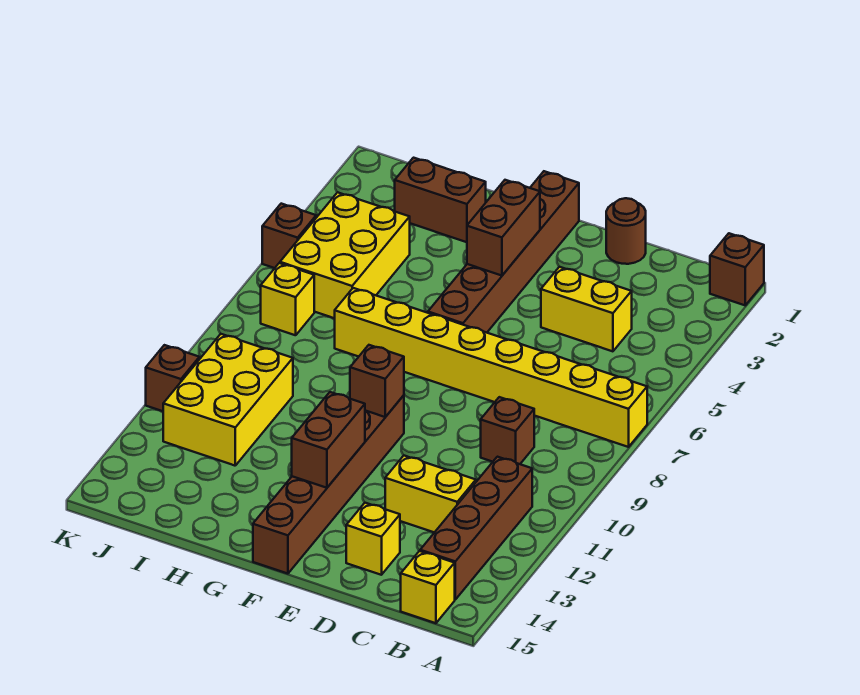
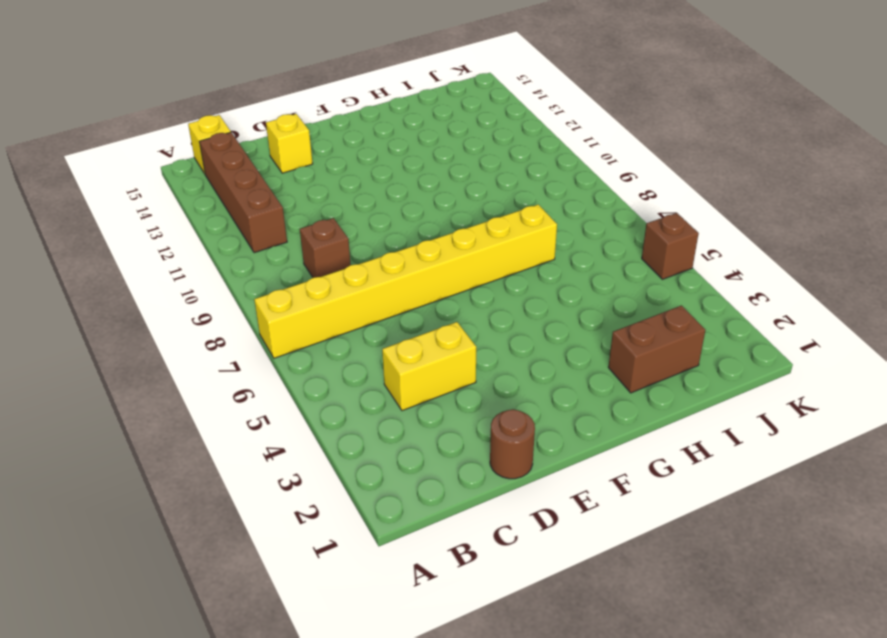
none -> brown 1x1 brick [710,233,764,305]
none -> yellow 1x2 brick [385,456,476,532]
none -> brown 1x6 brick [428,171,579,333]

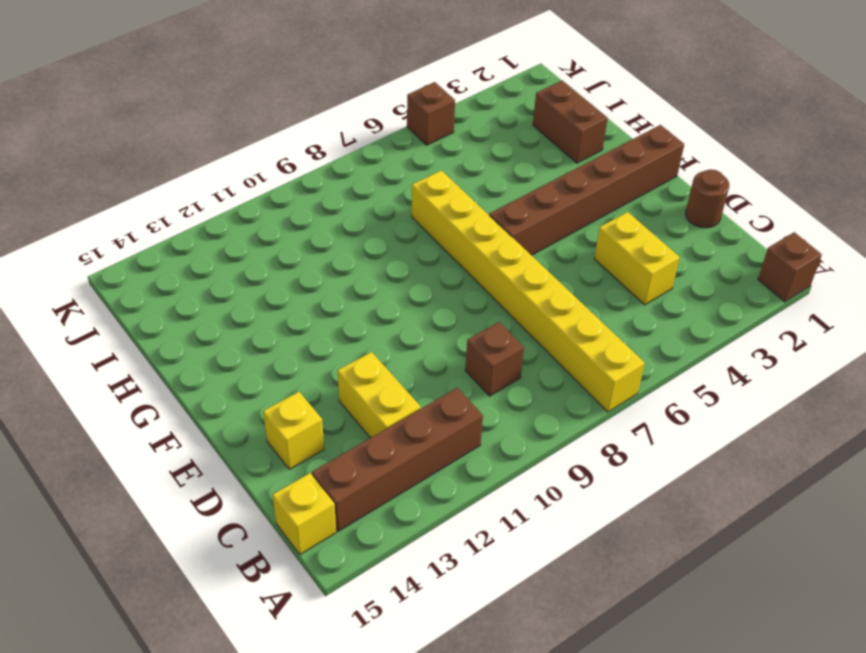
none -> brown 1x6 brick [253,395,404,574]
none -> yellow 2x3 brick [280,192,410,318]
none -> yellow 2x3 brick [163,334,293,466]

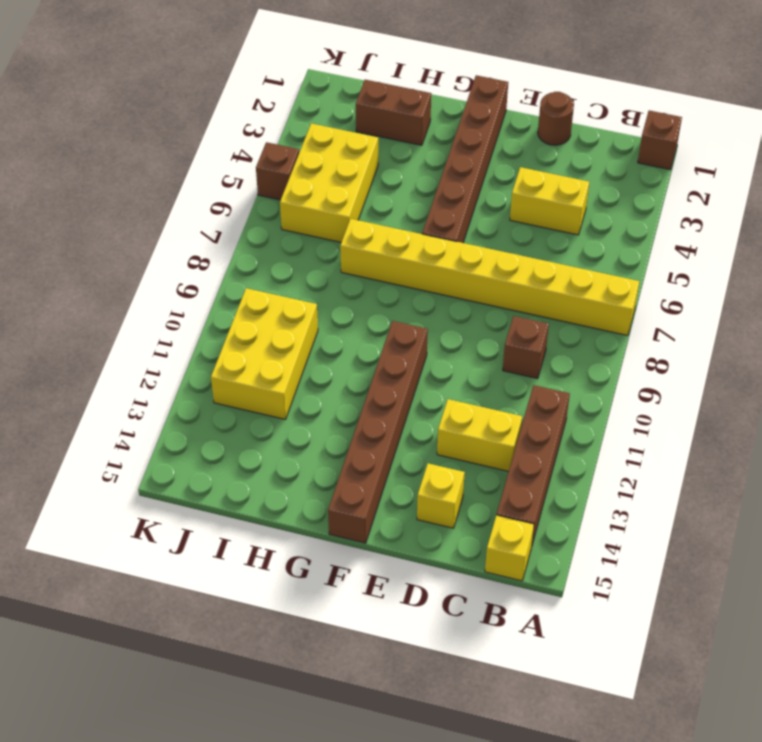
none -> yellow 1x1 brick [261,263,314,335]
none -> brown 1x1 brick [146,345,199,411]
none -> brown 1x2 brick [467,180,540,276]

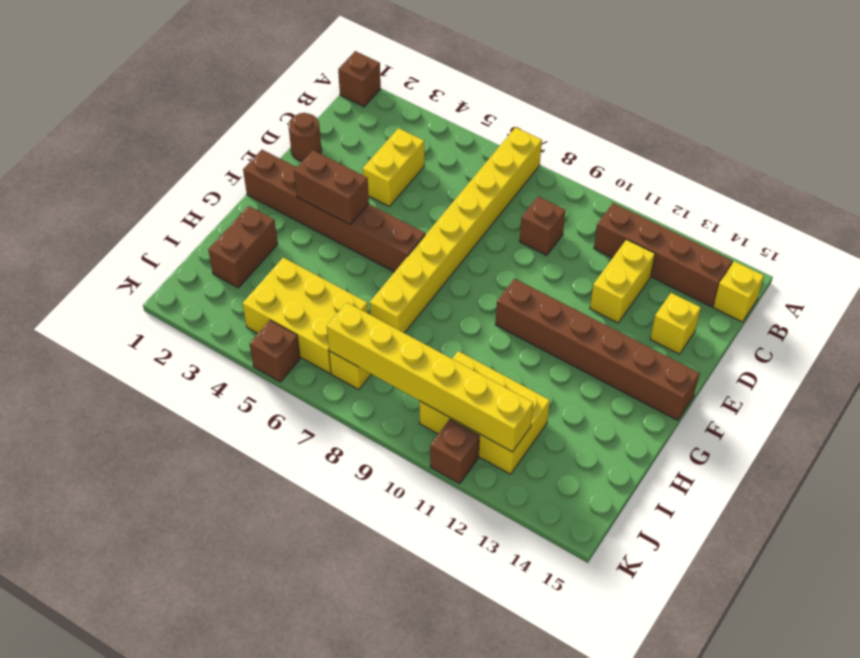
yellow 1x6 brick [327,303,533,452] -> none
none -> brown 1x1 brick [350,345,404,417]
none -> brown 1x2 brick [292,392,365,488]

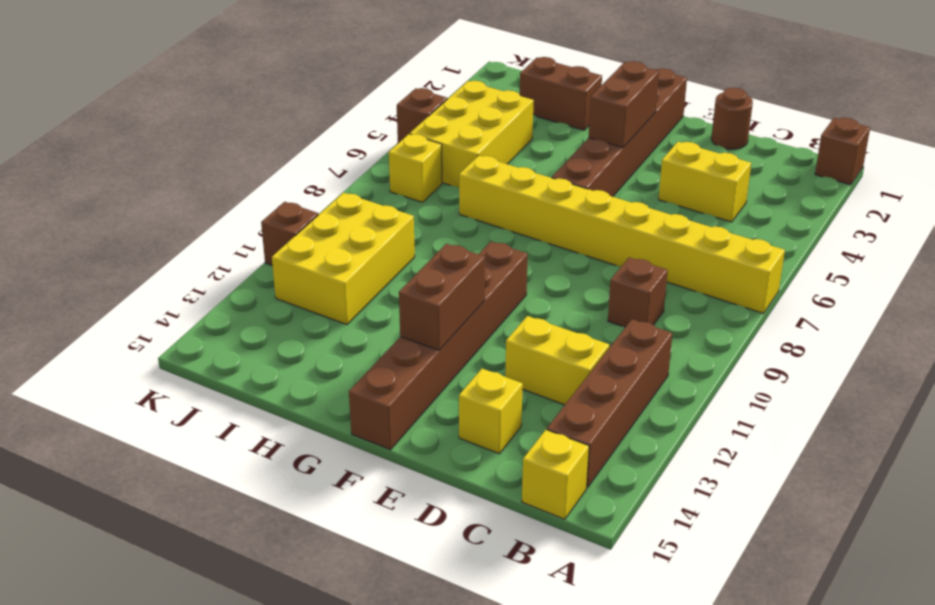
none -> brown 1x1 brick [350,345,404,417]

